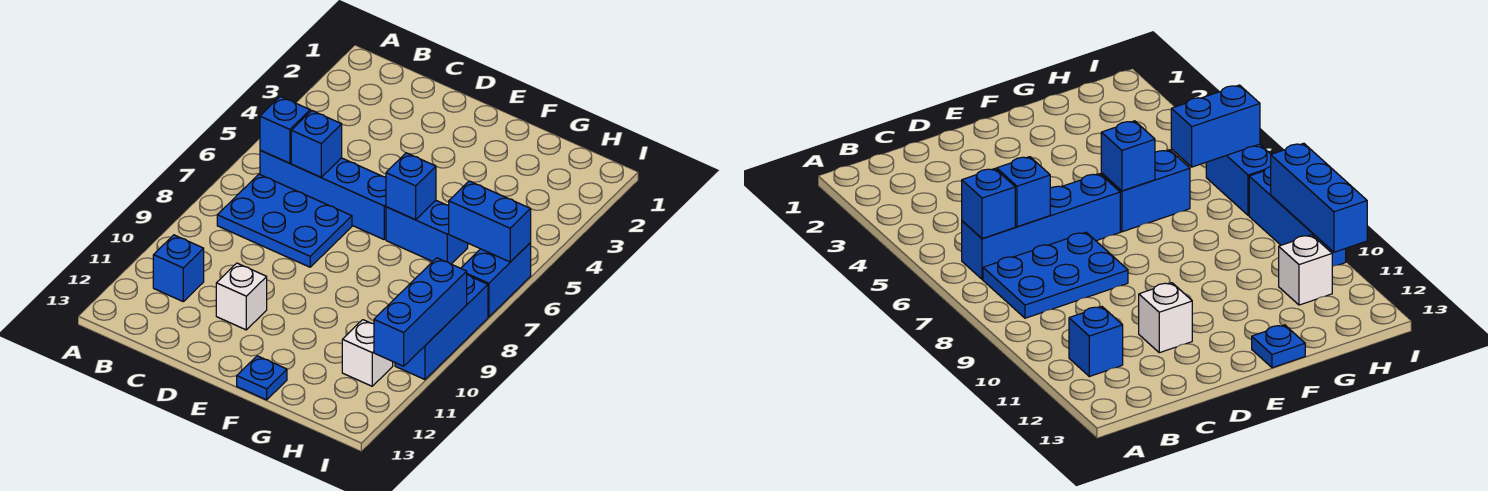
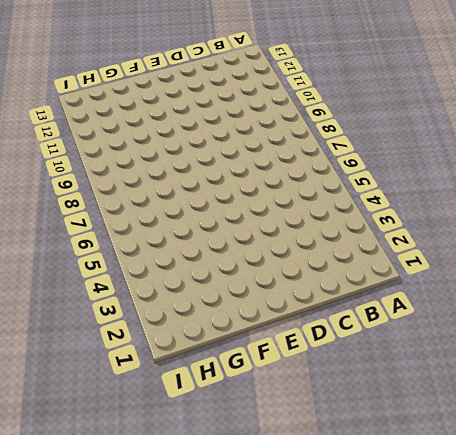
none -> blue 1x4 brick [260,150,386,239]
none -> blue 2x3 plate [217,174,352,267]
none -> blue 1x1 brick [153,235,204,301]

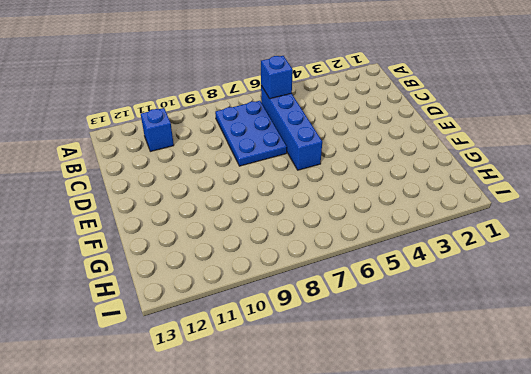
none -> white 1x1 brick [216,263,267,330]
none -> blue 1x2 brick [386,201,468,264]
none -> blue 1x1 plate [237,356,287,400]

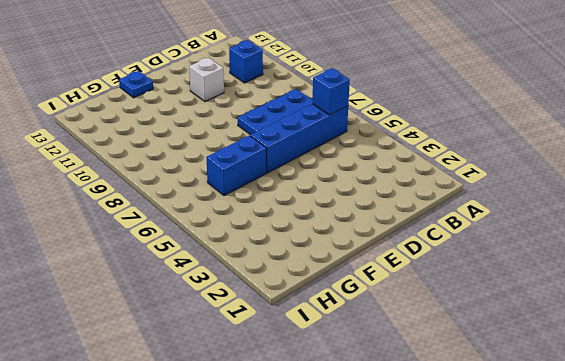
none -> white 1x1 brick [342,320,393,386]
none -> blue 1x2 brick [461,243,531,317]
none -> blue 1x3 brick [395,275,488,380]

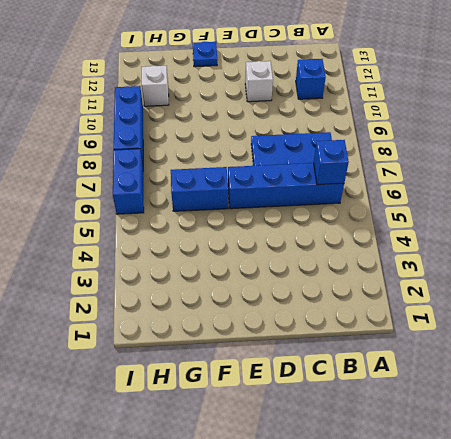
none -> blue 1x1 brick [291,111,342,177]
none -> blue 1x1 brick [386,153,436,220]
none -> blue 1x2 brick [449,181,531,262]

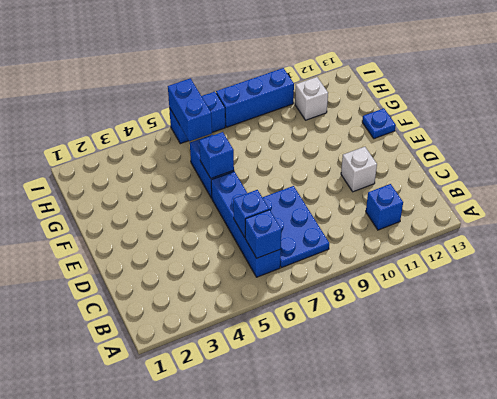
none -> blue 1x3 brick [374,258,467,366]

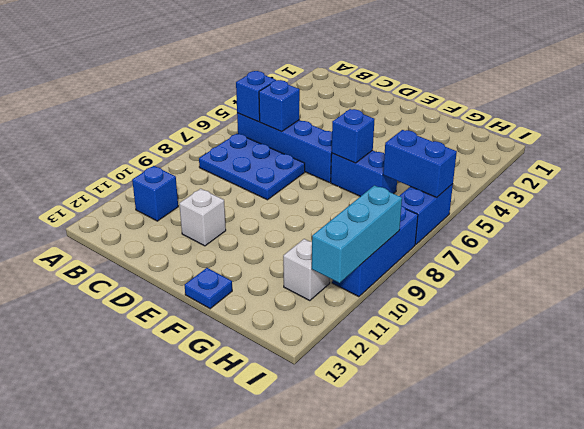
cyan 1x3 brick [312,185,402,283] -> blue 1x3 brick [374,258,467,366]

